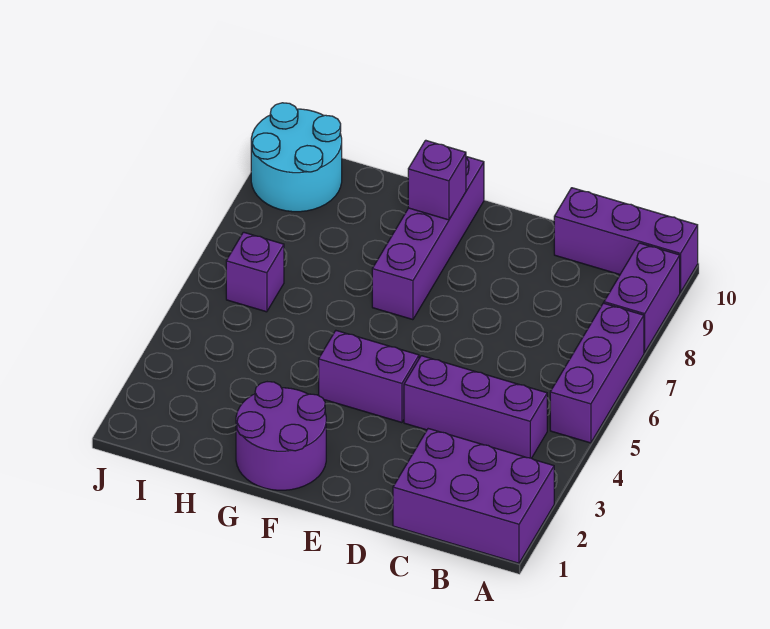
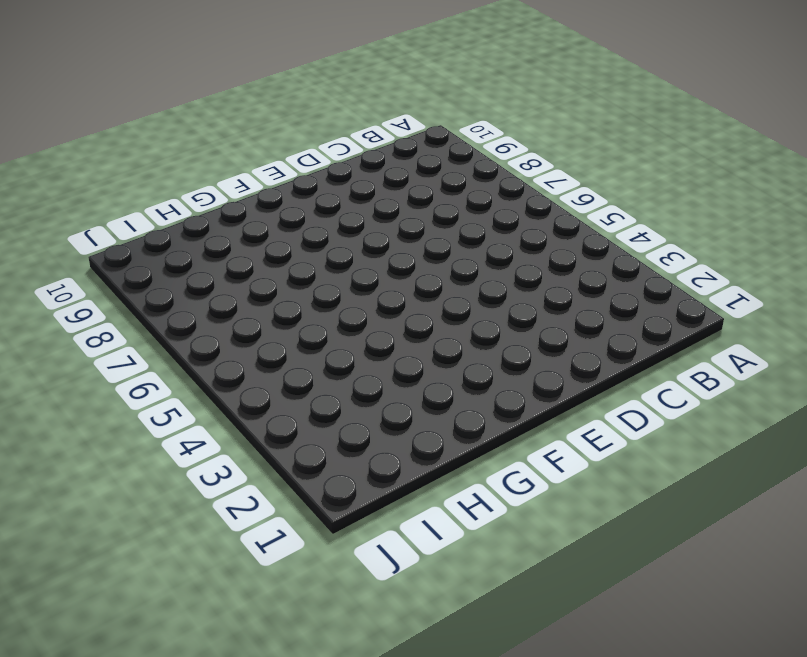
none -> purple 2x3 brick [393,429,554,563]
none -> purple 1x3 brick [550,303,644,443]

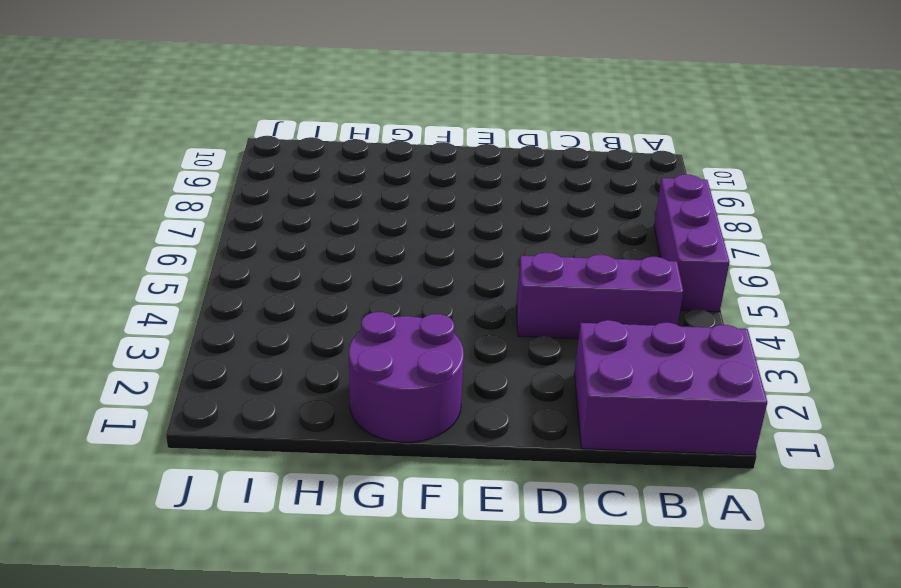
none -> purple 1x2 brick [604,243,680,353]
none -> purple 1x3 brick [554,188,698,292]

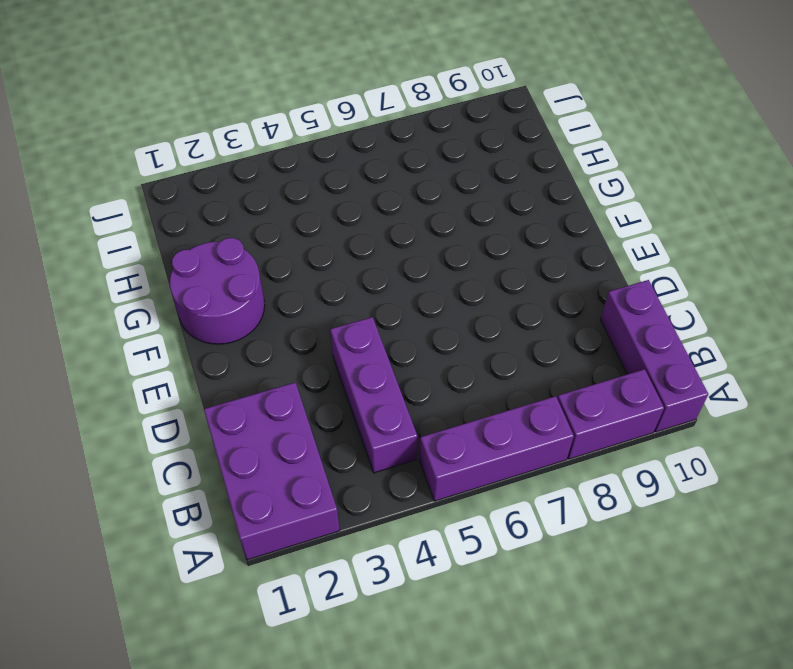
none -> purple 1x2 brick [319,331,419,423]
none -> purple 1x4 brick [372,157,484,320]

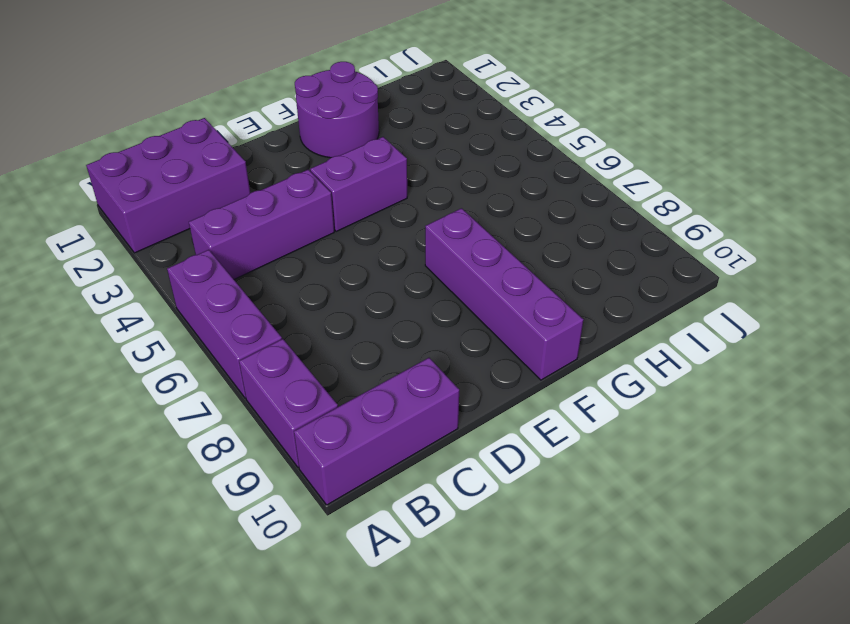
none -> purple 1x1 brick [226,232,284,312]
none -> cyan 2x2 round brick [251,103,342,212]

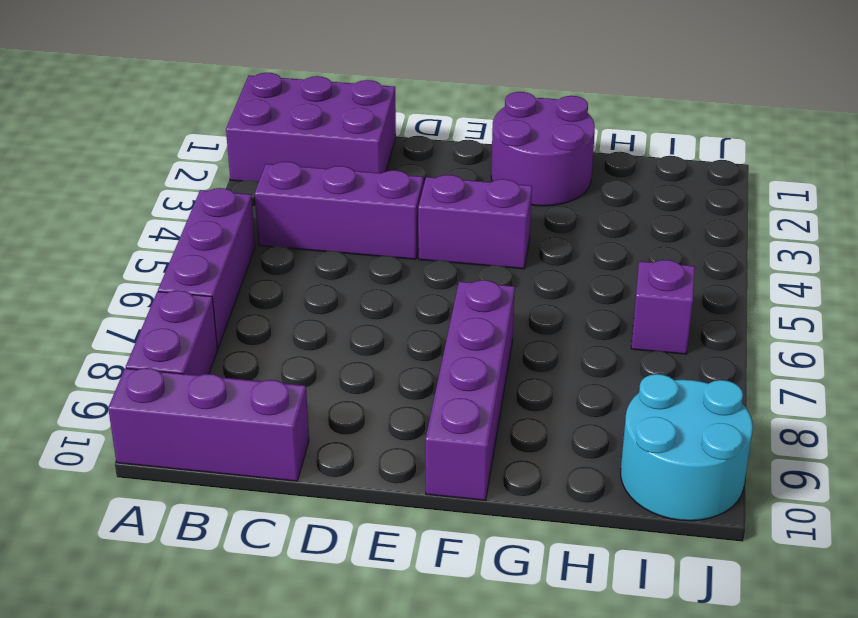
none -> purple 1x1 brick [408,140,466,220]

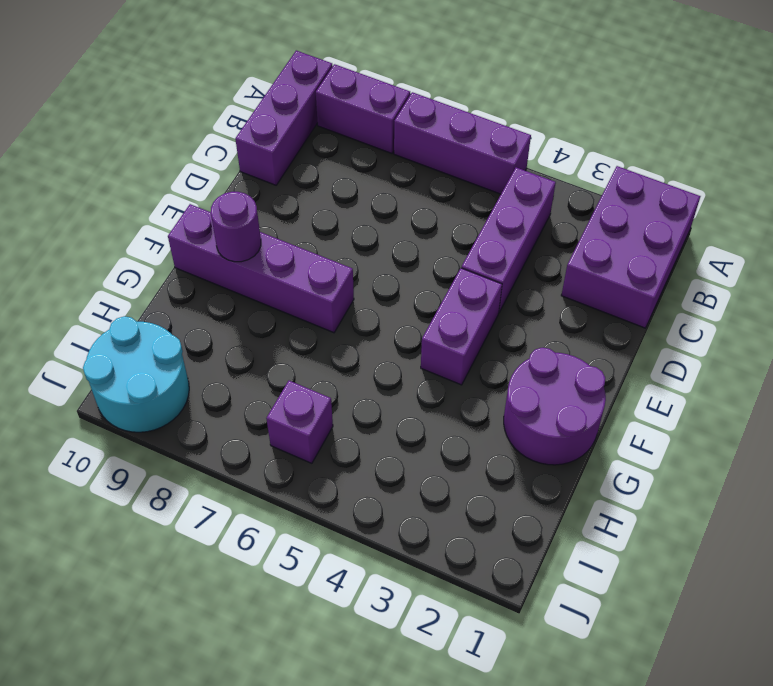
purple 1x1 round brick [211,192,261,262] -> purple 1x1 brick [408,140,466,220]

